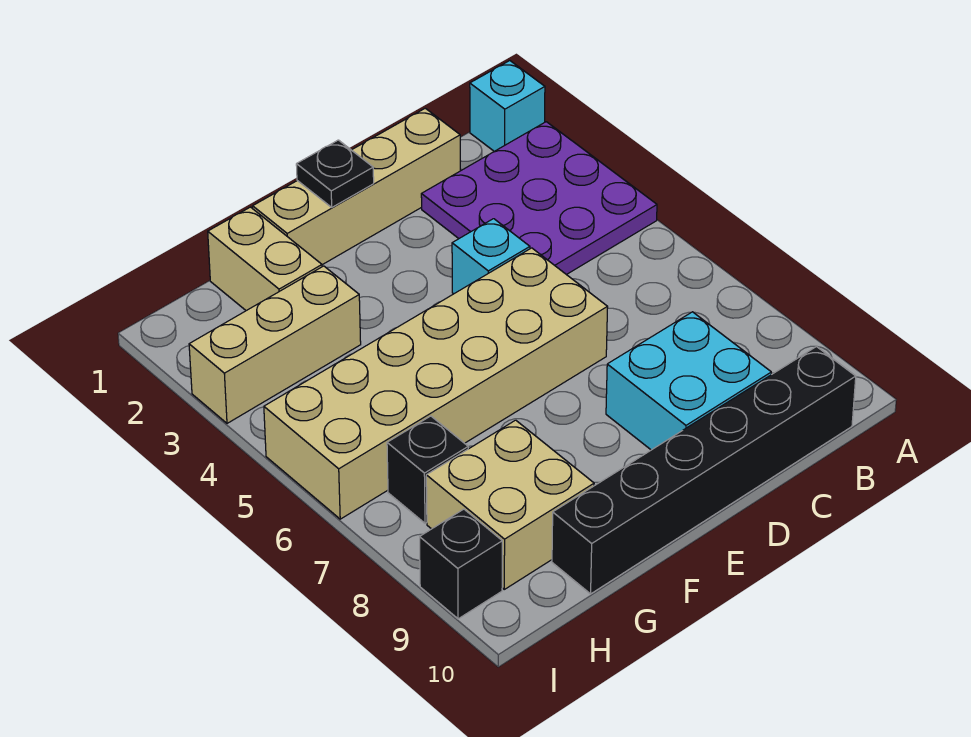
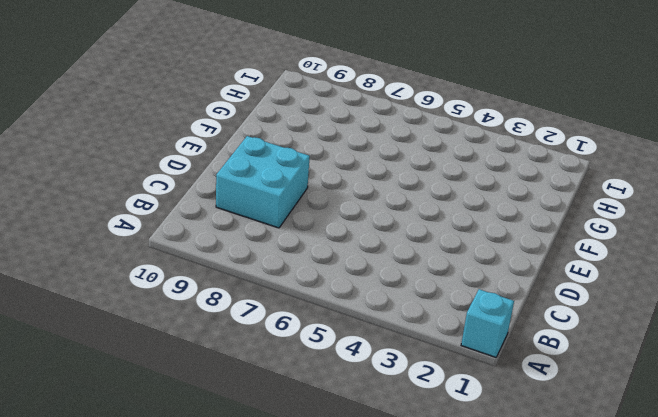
none -> purple 3x3 plate [421,122,657,275]
none -> black 1x6 brick [552,346,856,594]
none -> tan 1x4 brick [253,108,460,265]

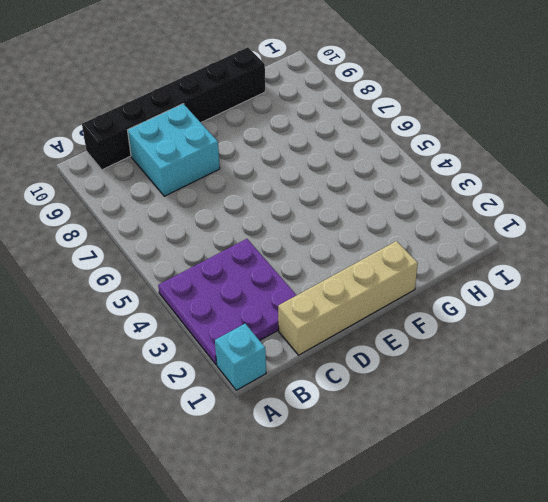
none -> cyan 1x1 brick [452,219,530,294]
none -> tan 2x6 brick [264,248,608,519]
none -> tan 1x2 brick [208,207,322,311]

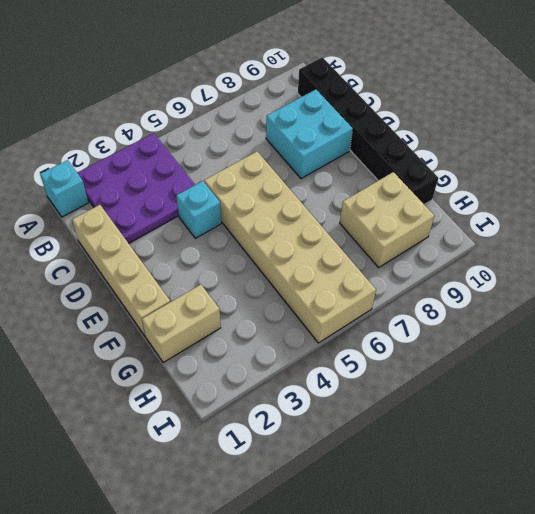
none -> tan 1x3 brick [189,266,361,423]
none -> black 1x1 brick [387,416,468,523]
none -> black 1x1 brick [420,509,502,619]

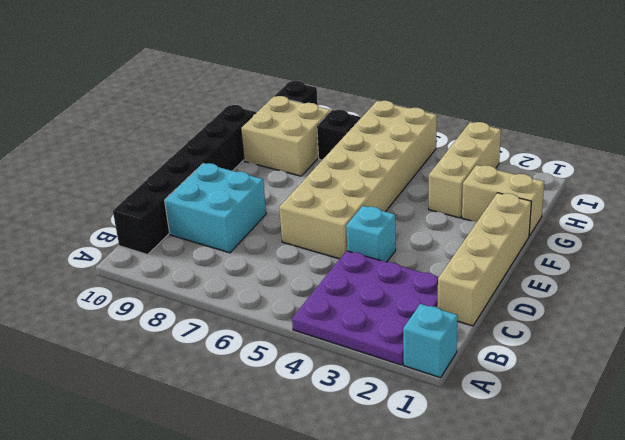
none -> black 1x1 plate [296,140,374,207]

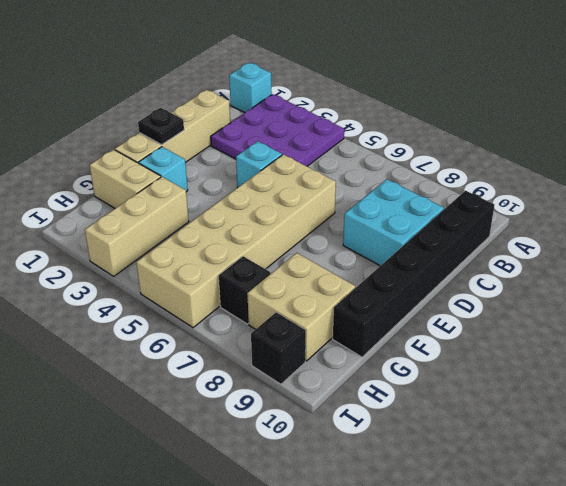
cyan 1x1 brick [139,147,188,192] -> none

